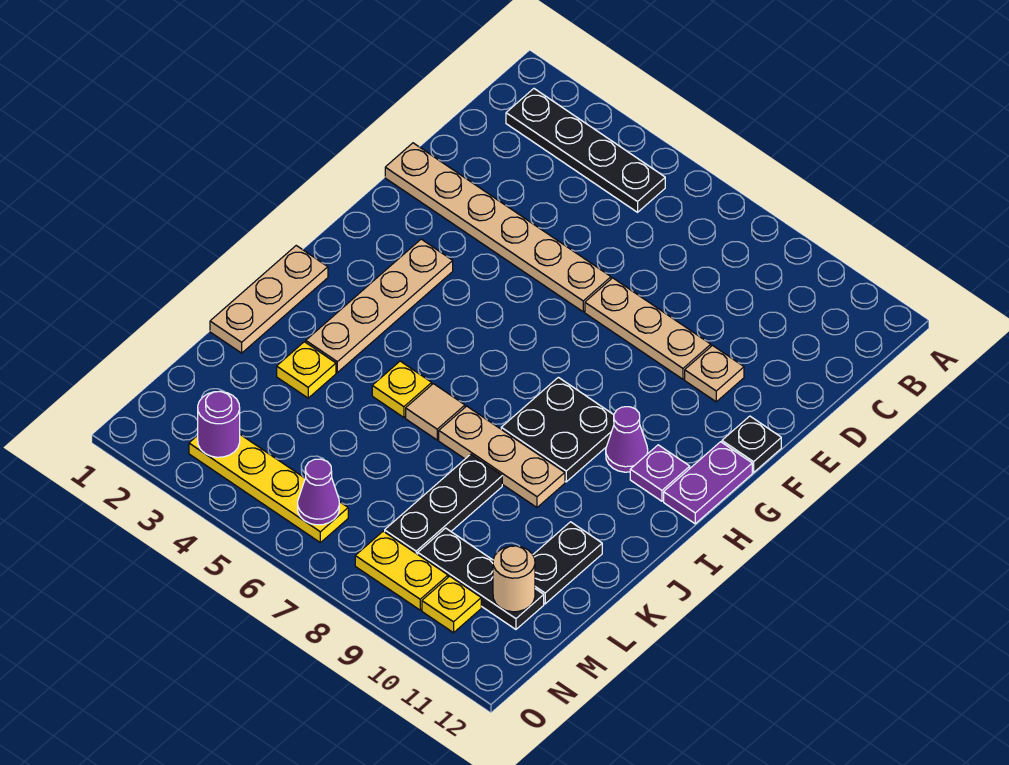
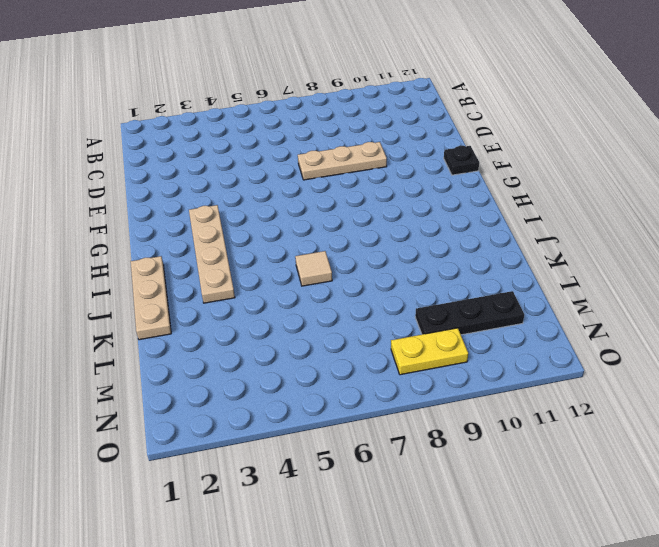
none -> black 1x4 plate [506,89,665,212]
none -> tan 1x6 plate [385,143,611,312]
none -> tan 1x1 plate [685,346,744,402]

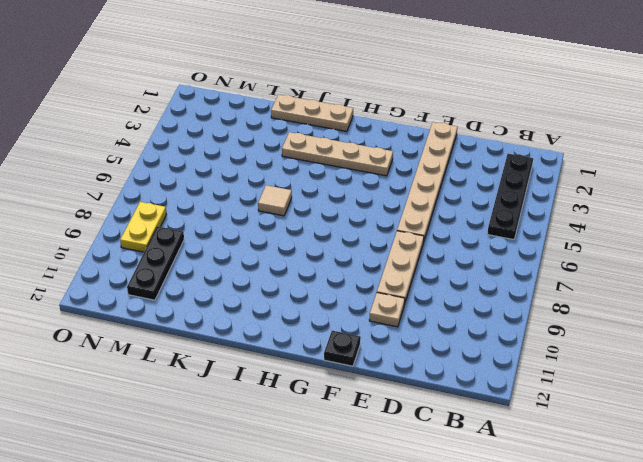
none -> purple 1x2 plate [664,442,752,524]
none -> black 2x2 plate [501,377,614,482]
none -> purple 1x1 cone [606,407,648,472]

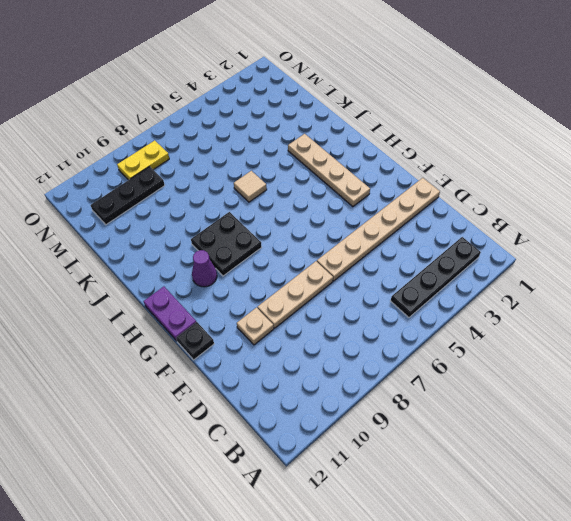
none -> purple 1x1 plate [630,445,690,501]
none -> tan 1x3 plate [210,246,328,353]
none -> yellow 1x1 plate [372,361,432,417]

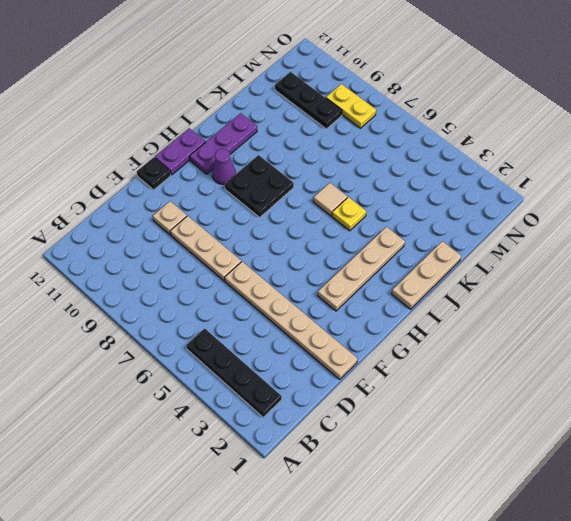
purple 1x3 plate [190,113,257,174] -> purple 1x1 plate [630,445,690,501]
none -> tan 1x3 plate [439,406,565,507]
none -> yellow 1x1 plate [277,342,336,398]
none -> black 1x3 plate [385,454,502,554]

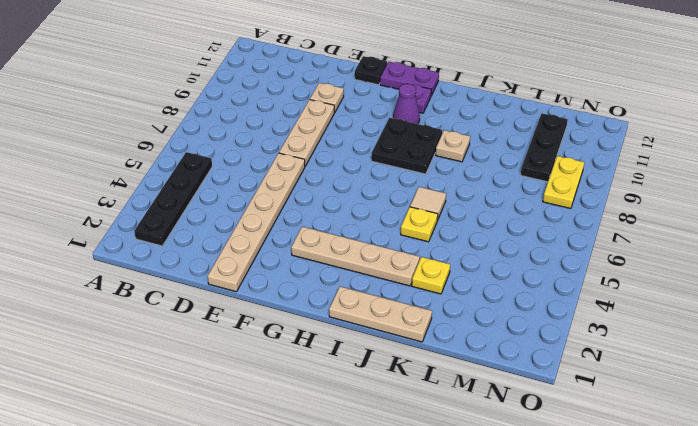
tan 1x1 plate [436,130,470,162] -> tan 1x3 plate [439,406,565,507]
none -> black 1x3 plate [385,454,502,554]
none -> black 1x2 plate [533,522,602,604]
none -> yellow 1x4 plate [189,435,348,543]

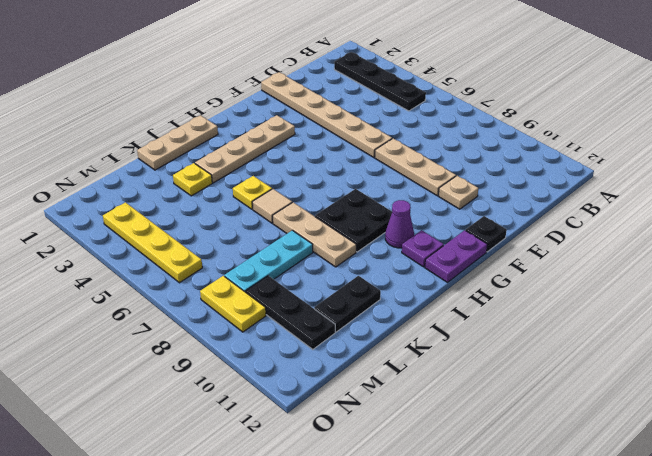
cyan 1x3 plate [224,230,313,292] -> black 1x3 plate [385,454,502,554]
none -> yellow 1x1 plate [422,576,481,633]
none -> tan 1x1 round brick [493,546,535,612]
none -> purple 1x1 round brick [198,392,240,457]

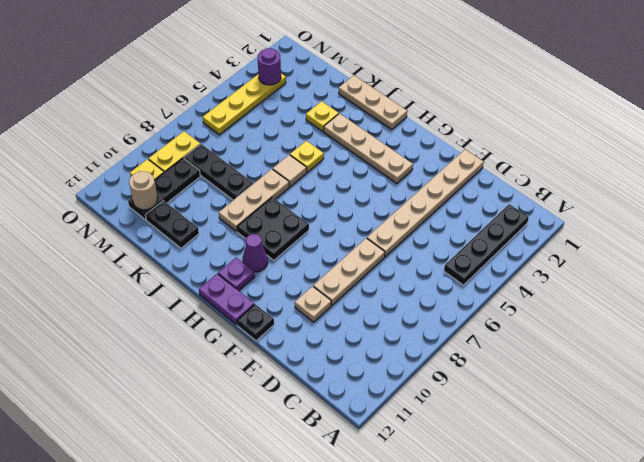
none -> purple 1x1 cone [298,459,339,525]

